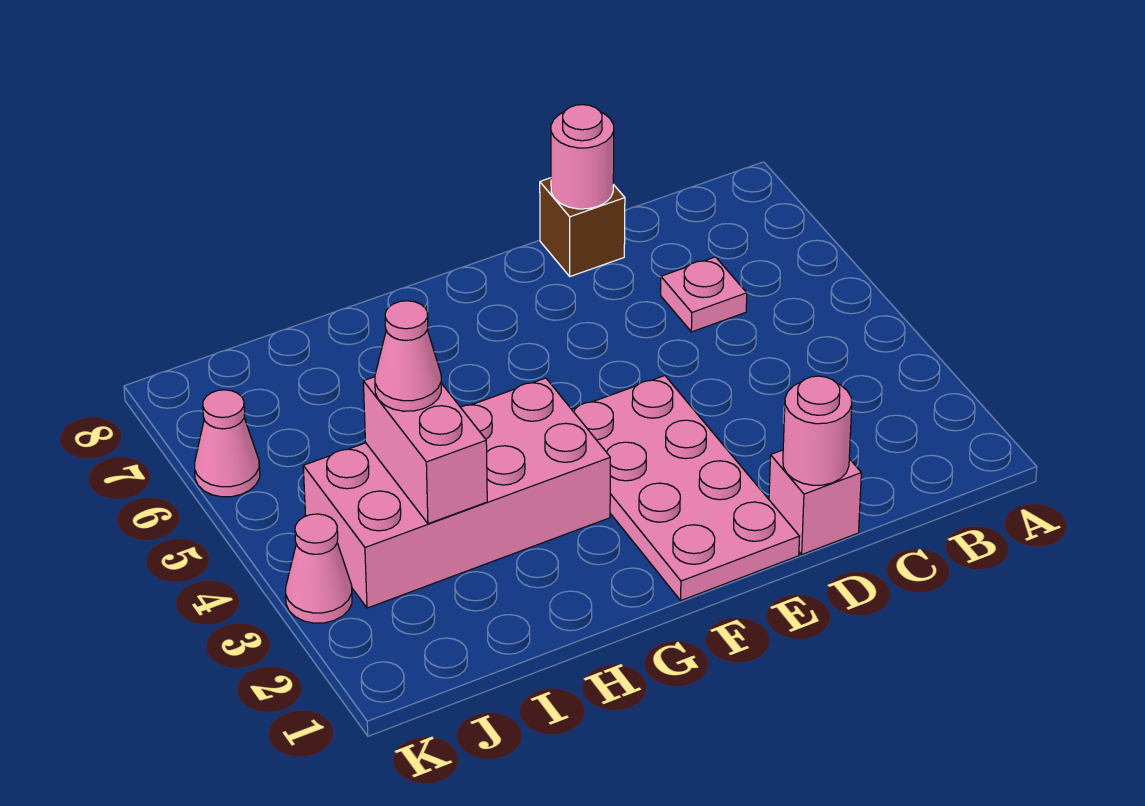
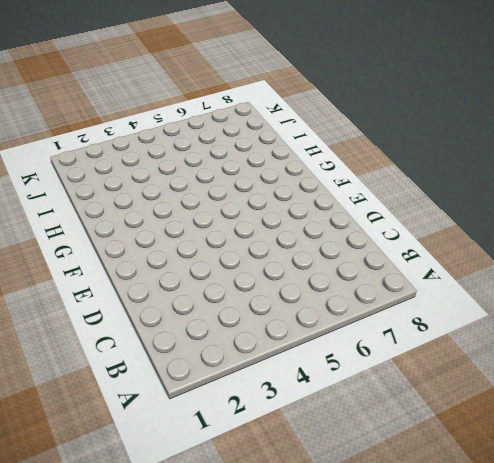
none -> pink 1x1 plate [661,257,747,332]
none -> pink 1x1 brick [769,450,861,554]

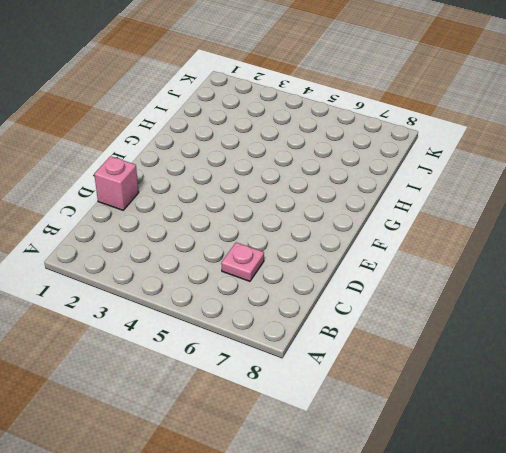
none -> brown 1x1 brick [540,178,625,276]
none -> pink 2x4 plate [572,376,800,600]

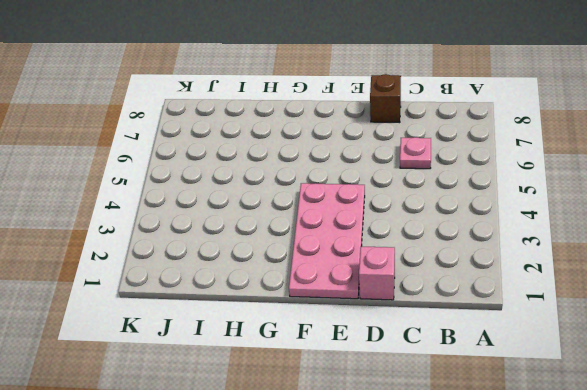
none -> pink 2x4 brick [303,378,610,608]
none -> pink 1x1 cone [286,514,352,623]

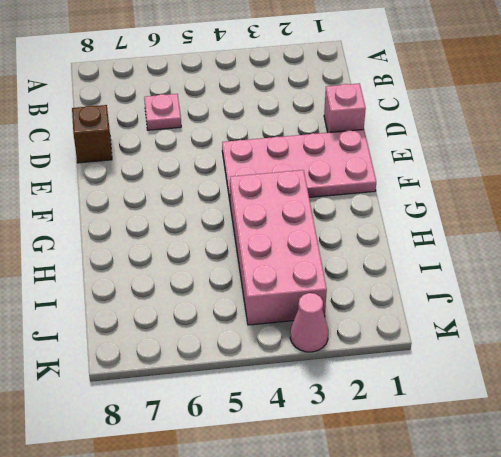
none -> pink 1x1 cone [195,390,260,497]
none -> pink 1x1 round brick [783,376,852,485]

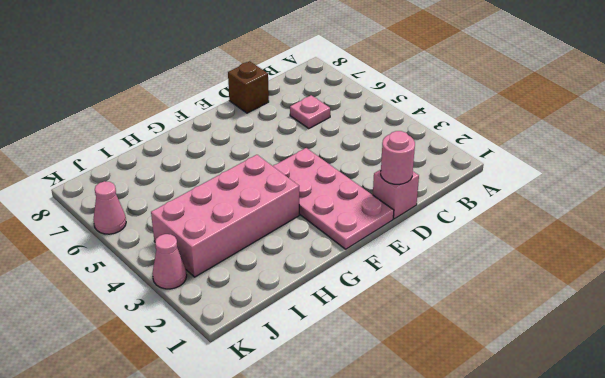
none -> pink 1x1 round brick [551,105,614,209]
none -> pink 1x2 brick [363,377,487,524]

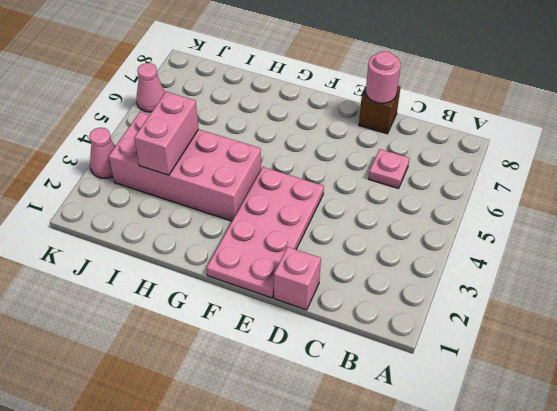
none -> pink 1x1 round brick [783,376,852,485]
none -> pink 1x1 cone [375,301,441,411]

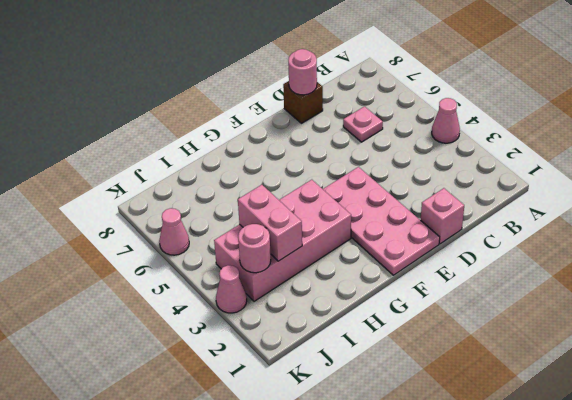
pink 1x1 cone [432,98,460,143] -> pink 1x1 cone moved to [375,301,441,411]
pink 1x1 round brick [238,224,271,273] -> pink 1x1 round brick moved to [783,376,852,485]

